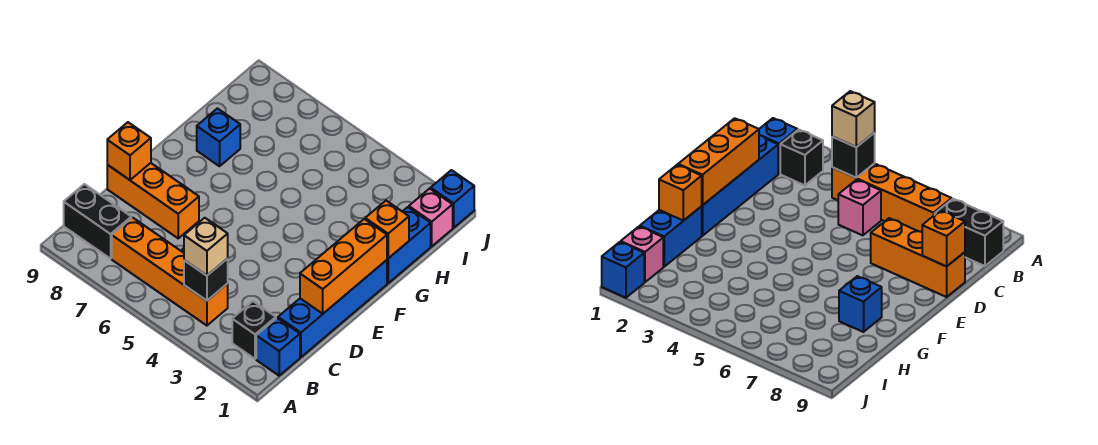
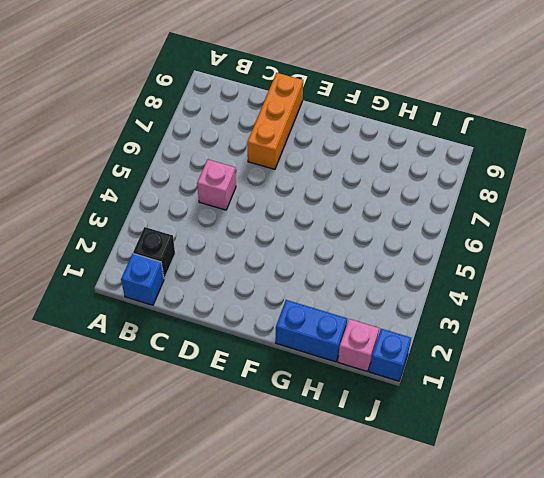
none -> orange 1x4 brick [112,218,228,326]
none -> black 1x2 brick [64,184,131,259]
none -> blue 1x4 brick [278,260,387,357]

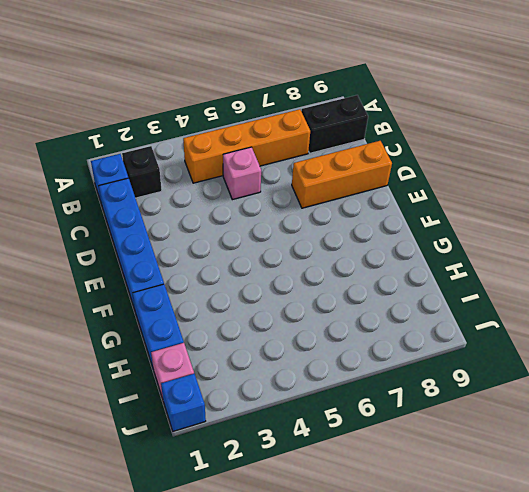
none -> blue 1x1 brick [197,109,240,166]
none -> black 1x1 brick [184,259,228,301]
none -> orange 1x3 brick [300,219,387,314]

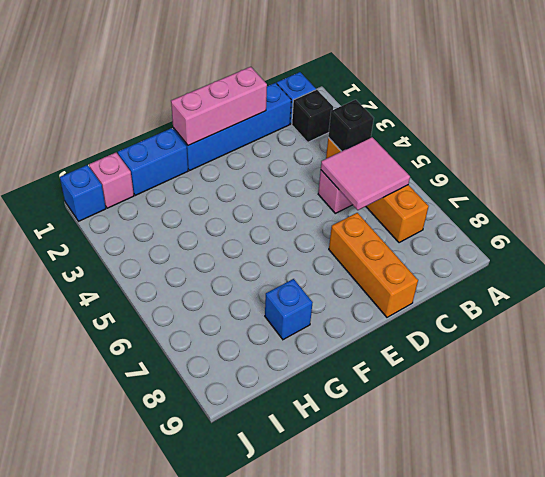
pink 2x2 tile [321,137,410,210] -> none
pink 1x3 brick [171,67,267,146] -> orange 1x3 brick [300,219,387,314]
none -> black 1x2 brick [64,184,131,259]
none -> orange 1x1 brick [107,122,151,180]
none -> orange 1x1 brick [365,201,409,258]

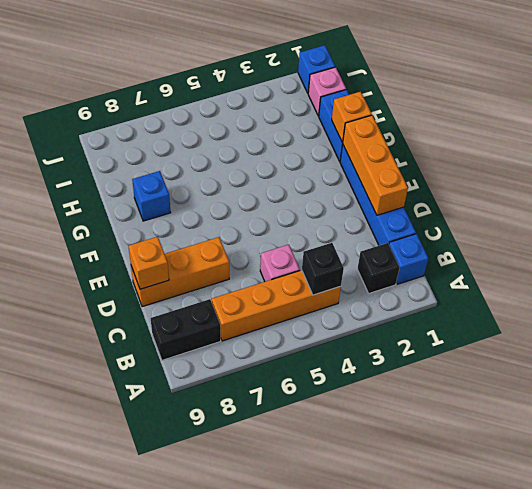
none -> tan 1x1 brick [184,218,228,276]

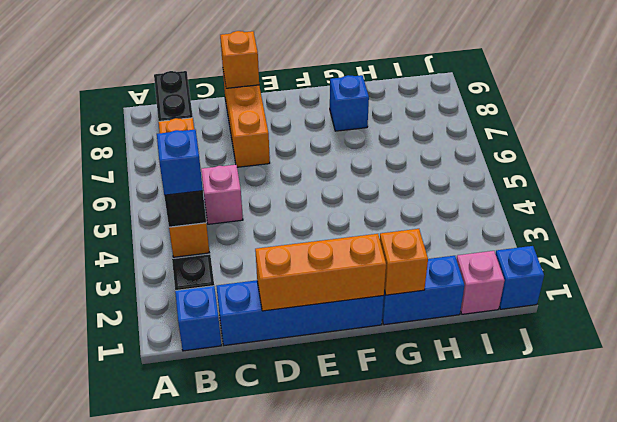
blue 1x1 brick [157,130,203,195] -> tan 1x1 brick [184,218,228,276]

